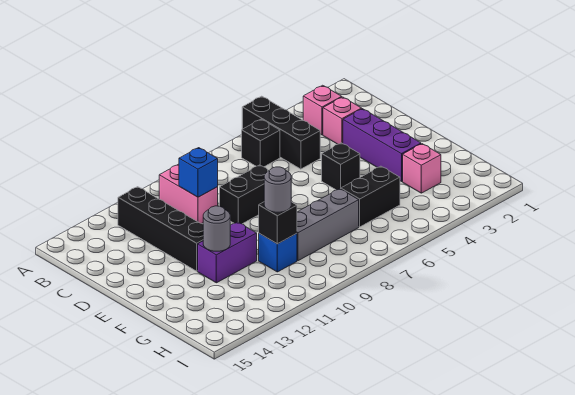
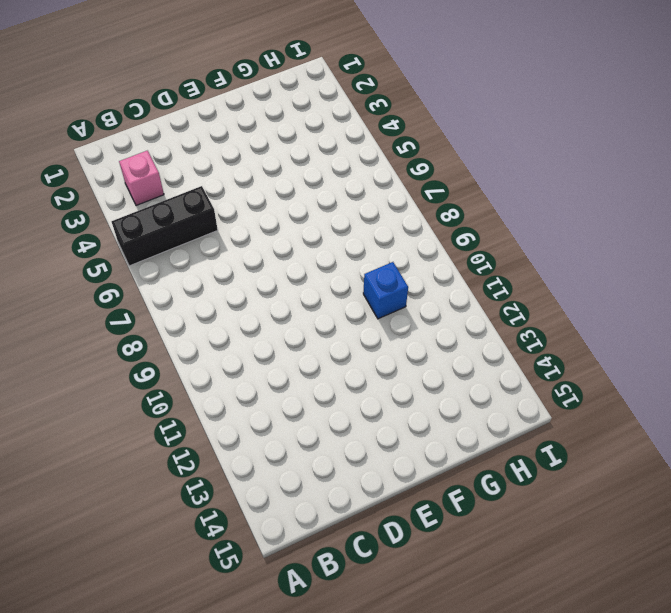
none -> black 1x1 brick [242,119,280,167]
none -> pink 1x2 brick [159,164,218,224]
none -> black 1x4 brick [118,187,203,271]

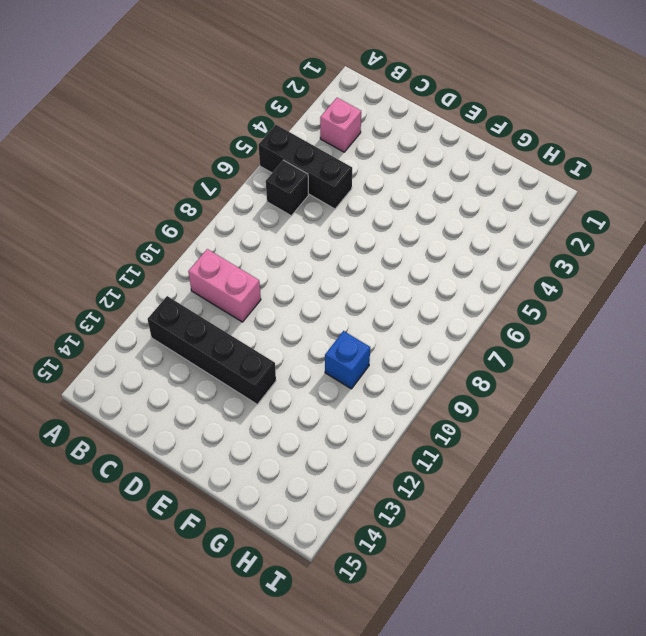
none -> pink 1x1 brick [323,97,362,144]
none -> purple 1x3 brick [343,109,421,181]
none -> black 1x2 brick [220,165,269,224]

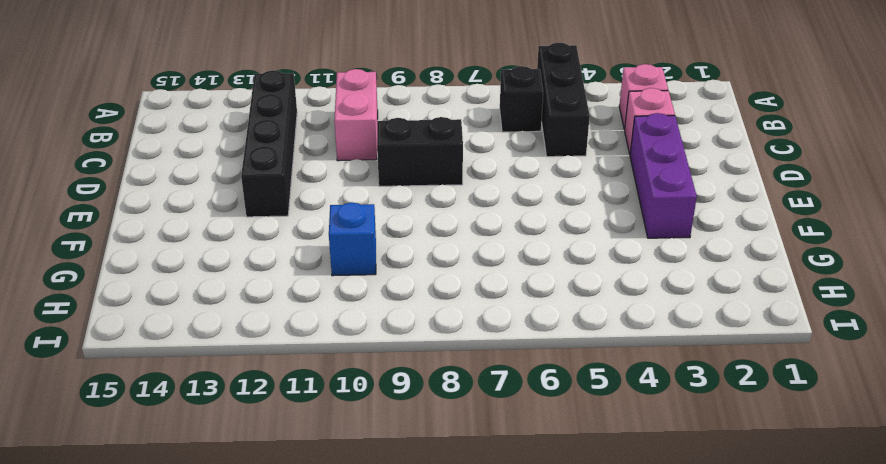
none -> black 1x1 brick [322,143,360,190]
none -> purple 1x2 brick [198,222,257,283]
none -> pink 1x1 brick [403,144,441,193]

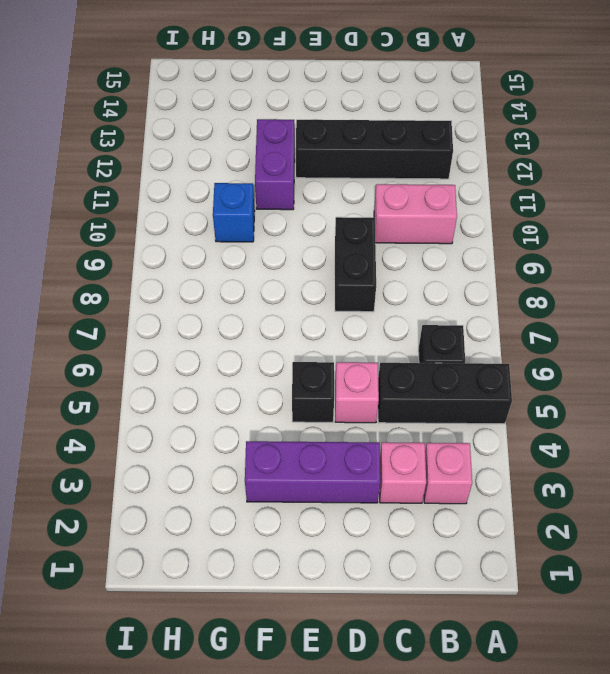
pink 1x1 brick [335,362,379,423] -> pink 1x1 brick moved to [403,144,441,193]
none -> black 1x2 brick [341,166,400,227]
none -> grey 1x3 brick [297,189,359,261]
none -> blue 1x1 brick [179,148,218,197]

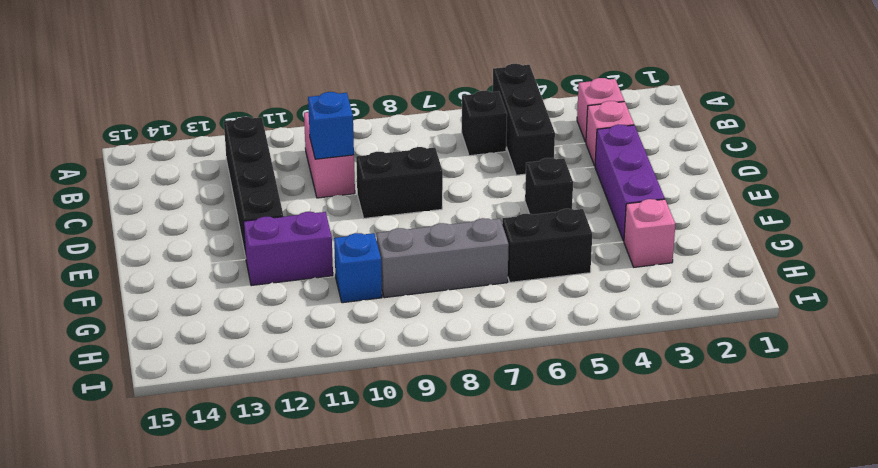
none -> grey 1x1 round brick [203,206,230,251]
none -> black 1x1 brick [259,202,297,244]
none -> grey 1x1 round brick [264,167,291,212]

